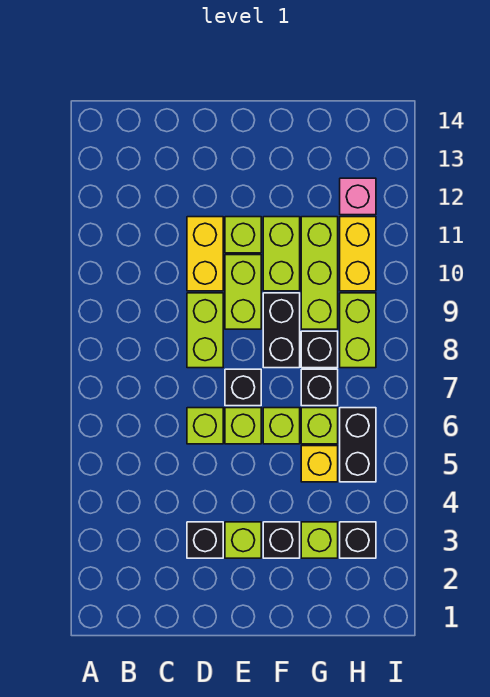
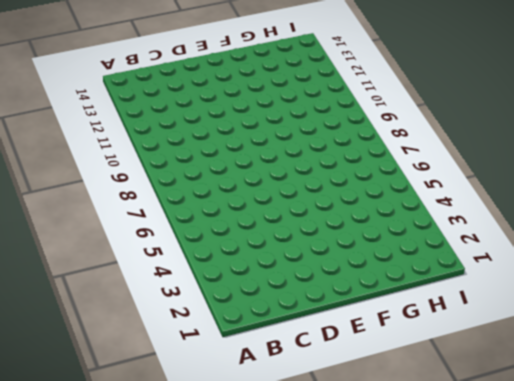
none -> black 1x1 brick [187,522,223,558]
none -> lime 1x1 brick [187,408,223,444]
none -> lime 1x2 brick [187,293,223,368]

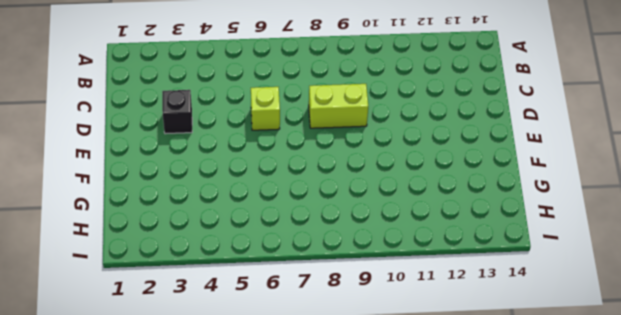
none -> yellow 1x2 brick [187,217,223,291]
none -> lime 1x1 brick [225,522,261,558]
none -> lime 1x1 brick [225,408,261,444]

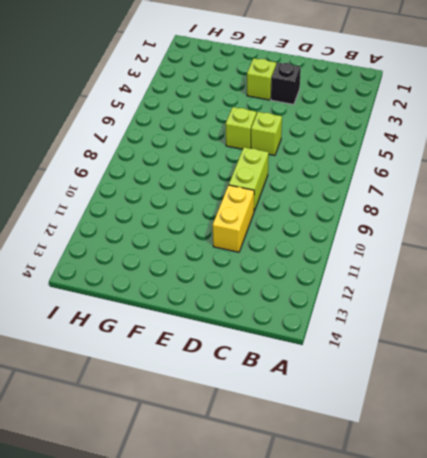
none -> black 1x1 brick [225,369,261,406]
none -> lime 1x2 brick [225,255,261,329]
none -> lime 1x1 brick [225,217,261,253]

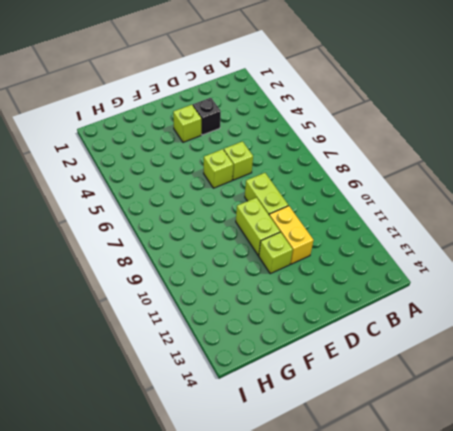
none -> black 1x1 brick [225,369,261,406]
none -> black 1x1 brick [263,522,300,558]
none -> lime 1x1 brick [263,408,300,444]

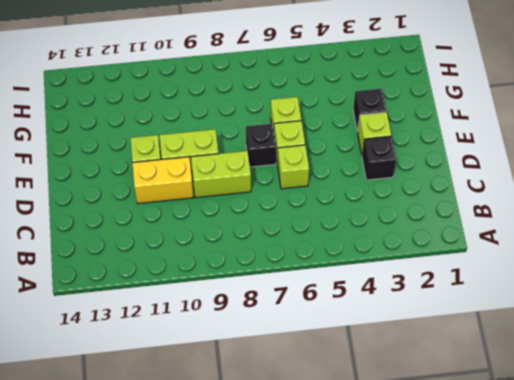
none -> black 1x2 brick [263,293,300,368]
none -> lime 1x2 brick [263,217,300,291]
none -> lime 1x1 brick [301,522,338,558]

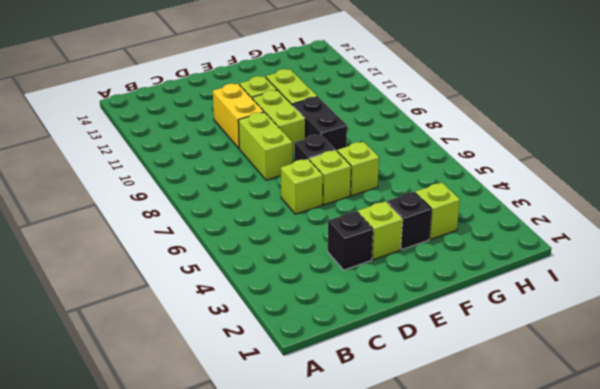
none -> yellow 1x1 brick [301,446,338,482]
none -> lime 1x1 brick [301,408,338,444]
none -> black 1x1 brick [301,369,338,406]

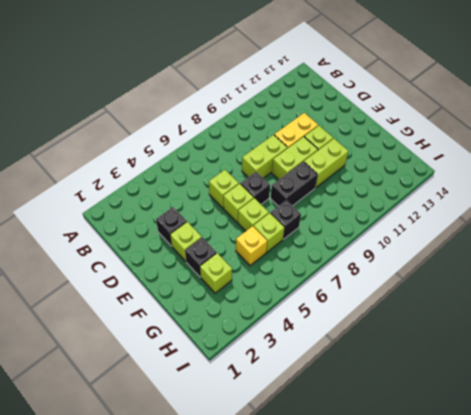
none -> black 1x1 brick [301,331,338,368]
none -> lime 1x3 brick [301,217,338,329]
none -> black 1x1 brick [340,522,376,558]

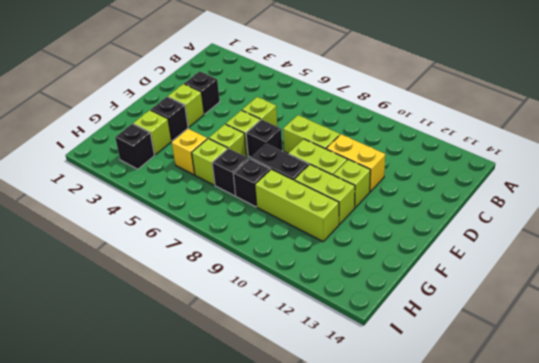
none -> black 1x2 brick [340,408,376,482]
none -> lime 1x2 brick [340,293,376,368]
none -> yellow 1x2 brick [340,217,376,291]

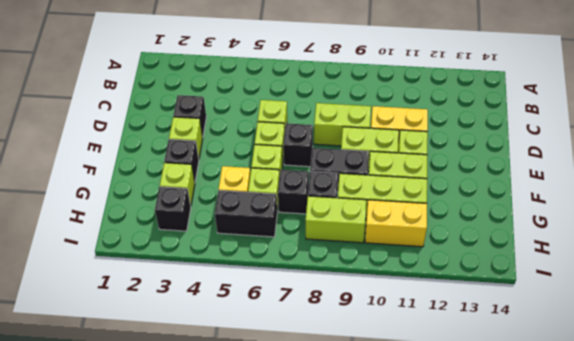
none -> pink 1x1 brick [340,178,376,215]

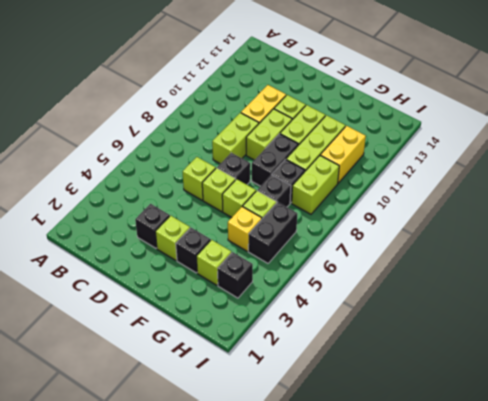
none -> pink 1x1 brick [340,178,376,215]

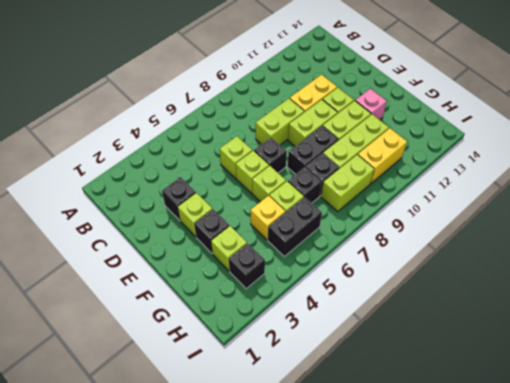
pink 1x1 brick [355,89,387,120] -> pink 1x1 brick moved to [340,178,376,215]

